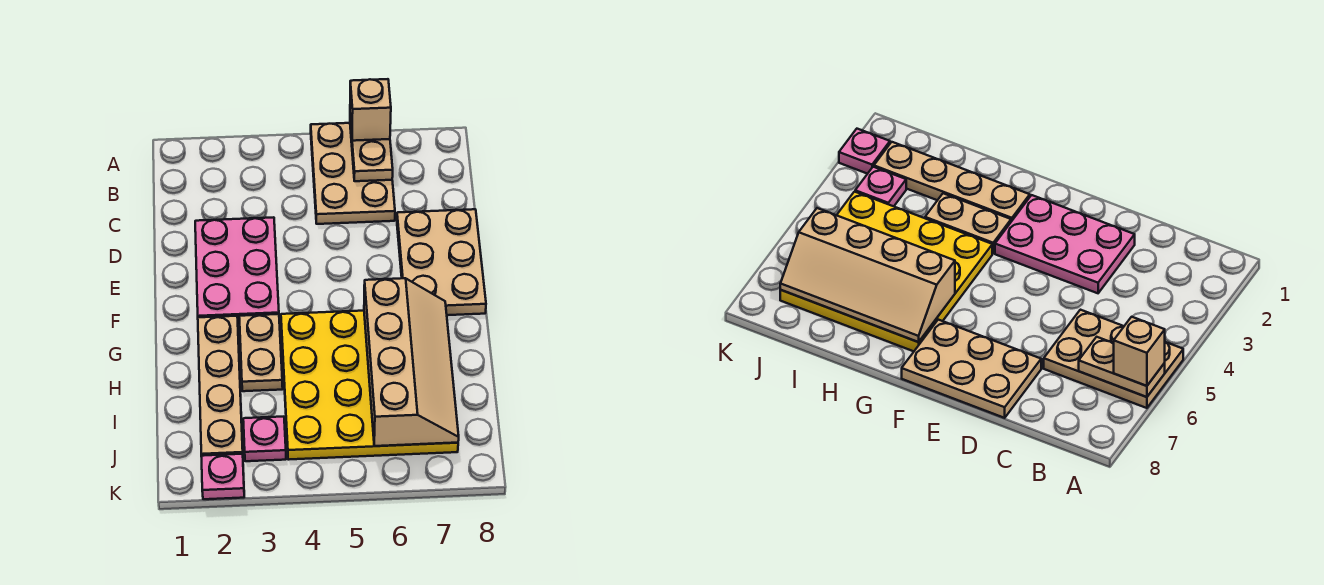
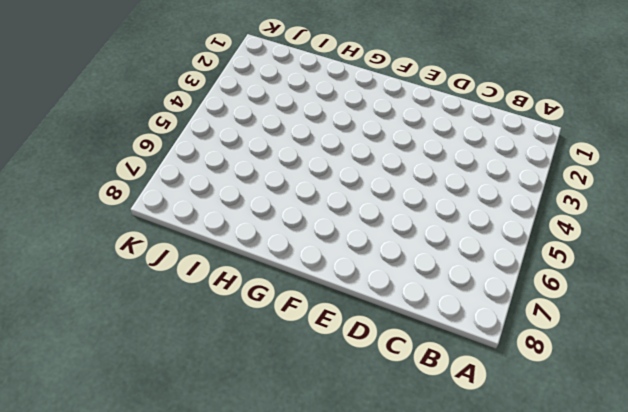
none -> tan 2x3 plate [311,123,395,224]
none -> pink 2x3 plate [195,217,279,324]

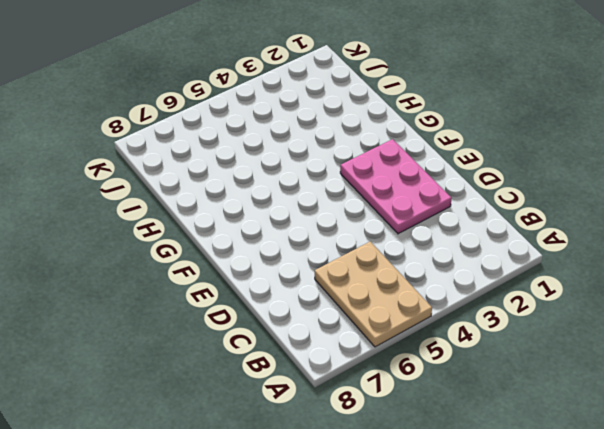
none -> tan 2x3 plate [397,209,486,315]
none -> tan 1x4 plate [198,316,243,456]

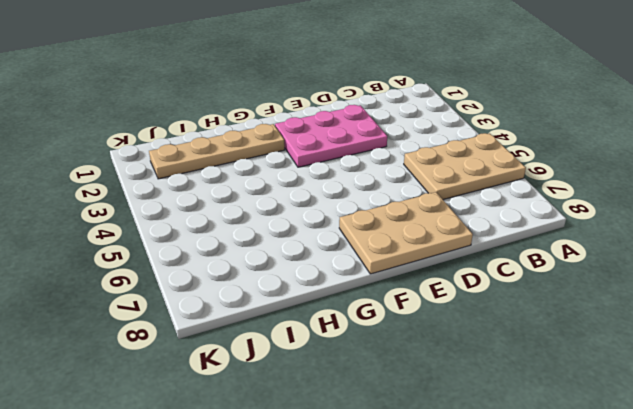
none -> tan 1x2 plate [239,314,283,391]
none -> yellow 4x4 plate [281,311,458,460]

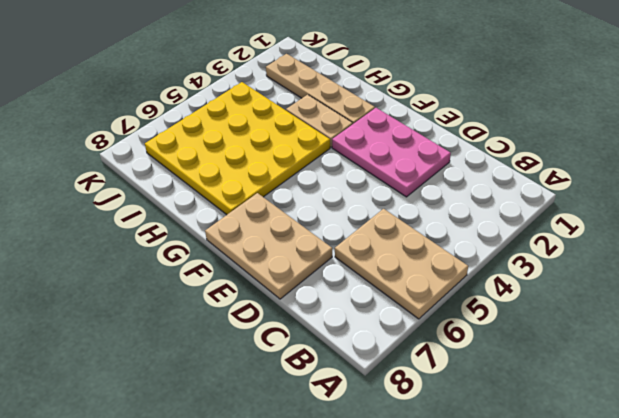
none -> pink 1x1 plate [243,417,286,461]
none -> pink 1x1 plate [201,454,244,499]

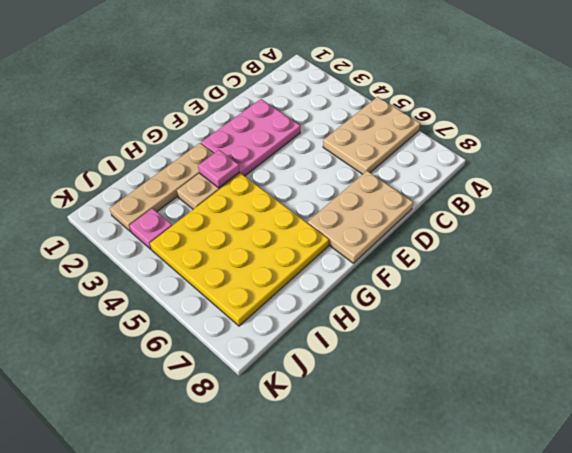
pink 1x1 plate [198,150,239,188] -> pink 1x1 plate moved to [201,454,244,499]
none -> tan 1x2 plate [350,118,393,181]
none -> tan 2x4 slope [364,278,459,446]

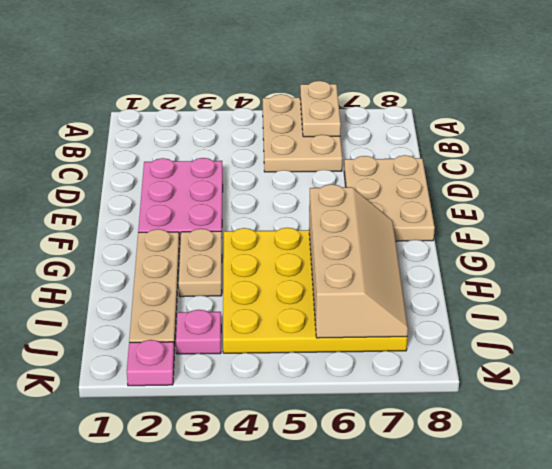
none -> tan 1x1 brick [350,79,391,141]

